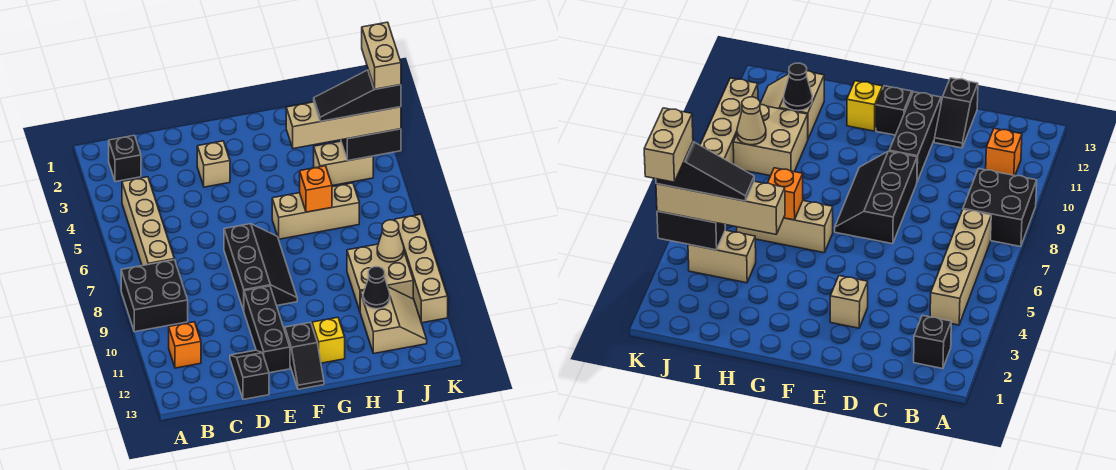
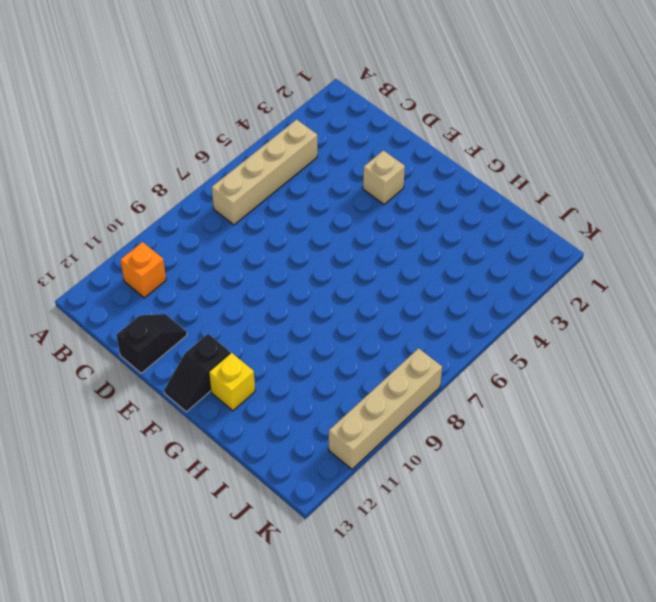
none -> black 2x2 brick [121,260,188,332]
none -> black 1x1 brick [109,135,141,182]
none -> black 2x3 slope [224,224,297,310]

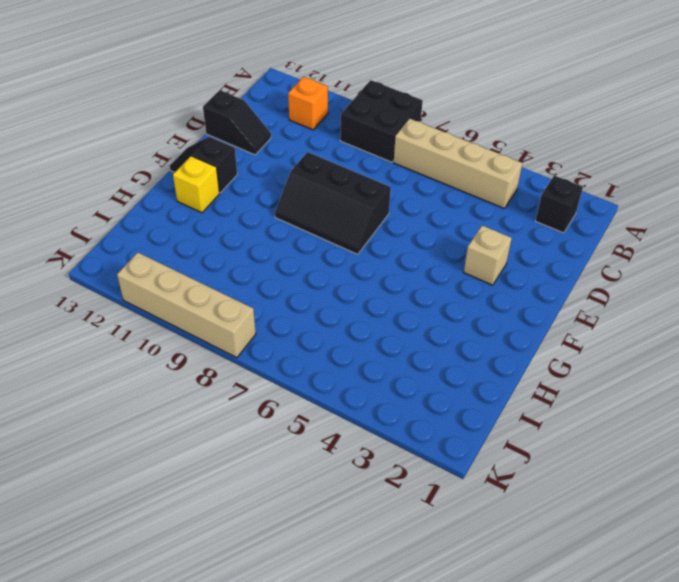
none -> black 1x3 brick [244,286,290,373]
none -> tan 1x3 brick [272,183,359,239]
none -> tan 1x2 brick [314,141,373,186]

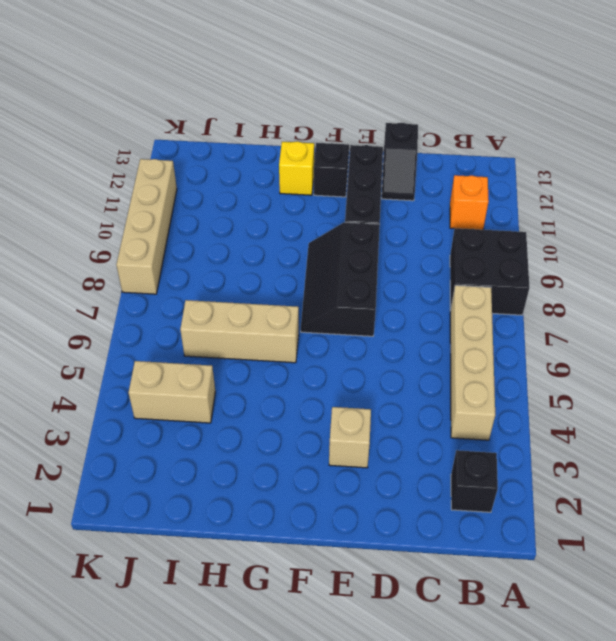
none -> tan 2x2 brick [347,244,413,311]
none -> tan 2x2 slope [360,287,427,354]
none -> orange 1x1 brick [300,166,332,212]

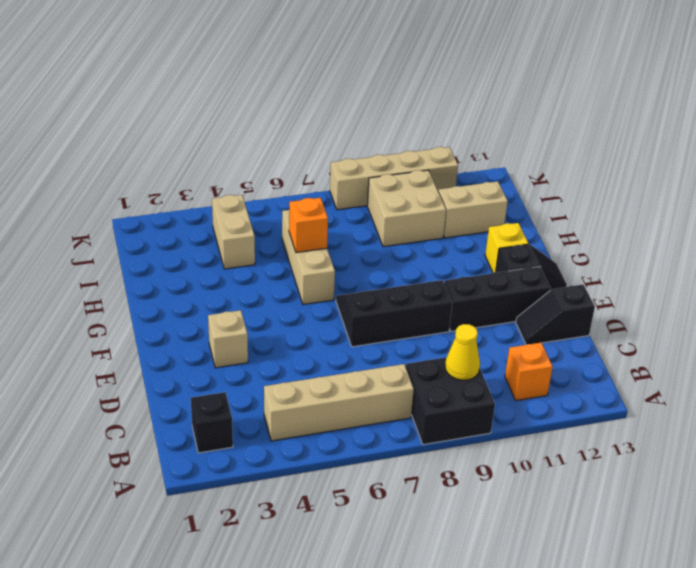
yellow 1x1 cone [445,324,480,380] -> none
none -> black 1x1 cone [363,267,390,309]
none -> black 1x2 brick [341,129,401,161]
none -> tan 1x1 cone [377,220,404,262]

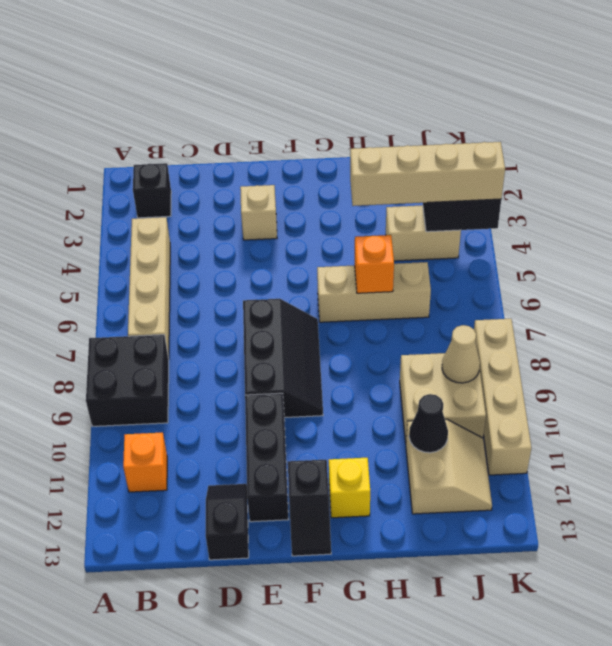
none -> black 1x3 slope [314,70,401,121]
none -> tan 1x2 brick [362,22,401,89]

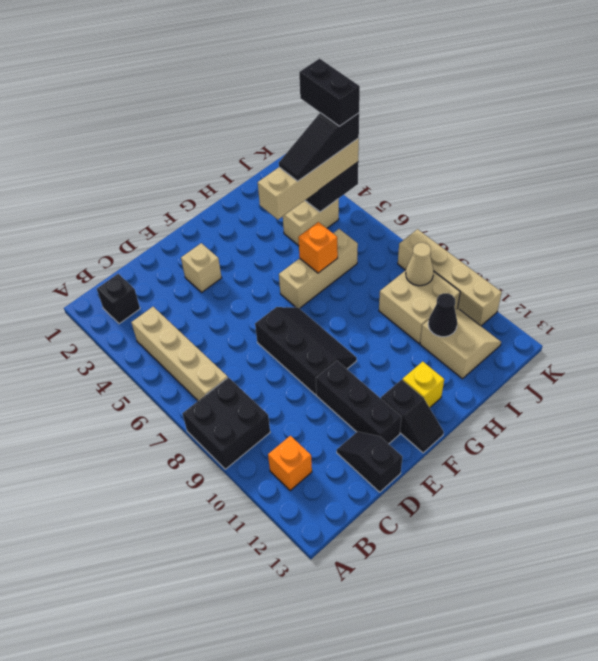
black 1x2 brick [299,59,360,126] -> tan 1x2 brick [362,22,401,89]

